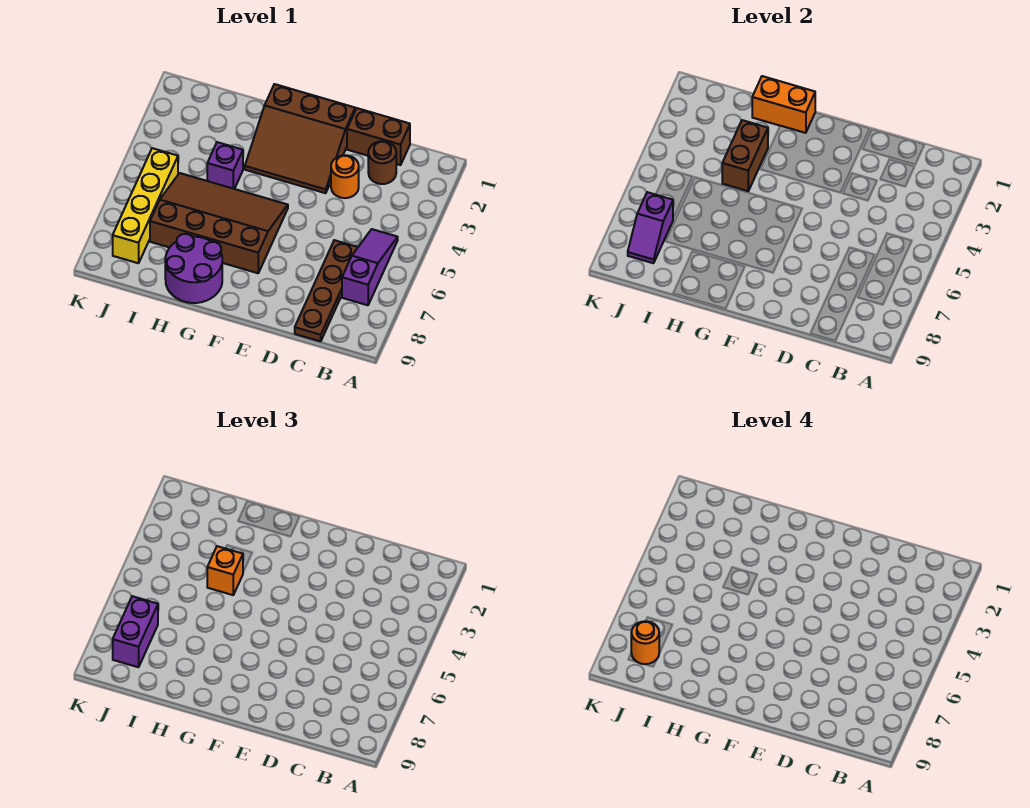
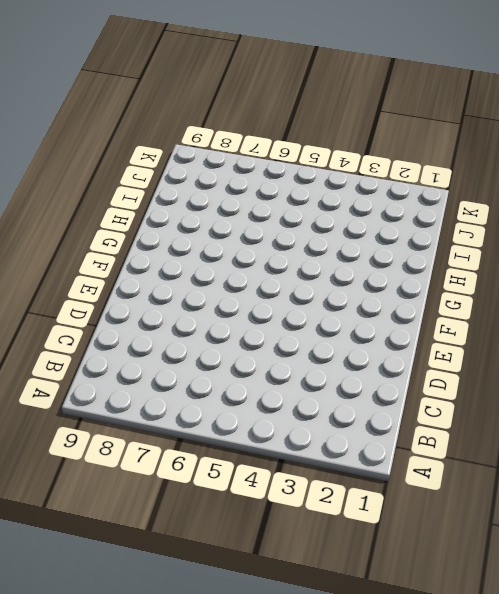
none -> purple 1x3 slope [342,229,398,305]
none -> brown 1x2 brick [347,108,410,165]
none -> brown 1x1 round brick [368,141,396,184]

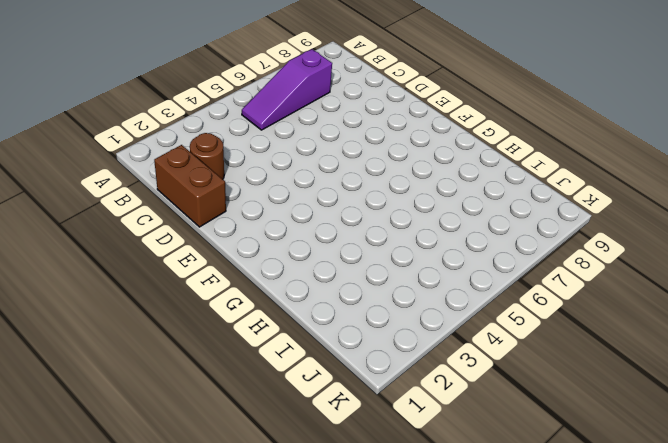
none -> brown 1x4 plate [295,240,358,341]
none -> orange 1x1 round brick [331,155,359,198]
none -> brown 3x3 slope [245,84,355,193]

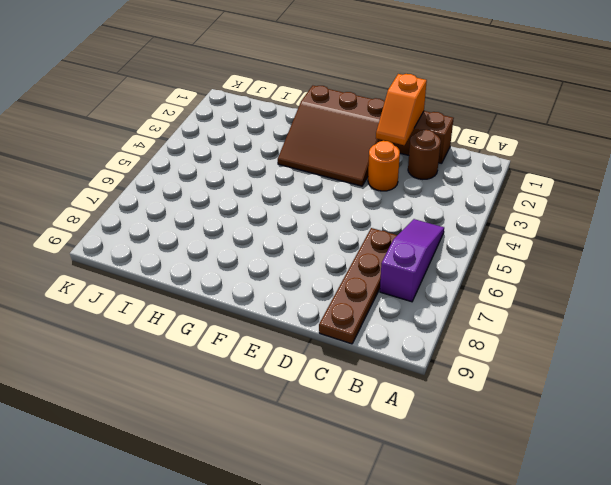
orange 1x2 slope [376,74,427,145] -> none
none -> brown 3x4 slope [150,173,288,273]
none -> purple 2x2 round brick [165,234,222,303]
none -> purple 1x1 brick [207,142,243,189]

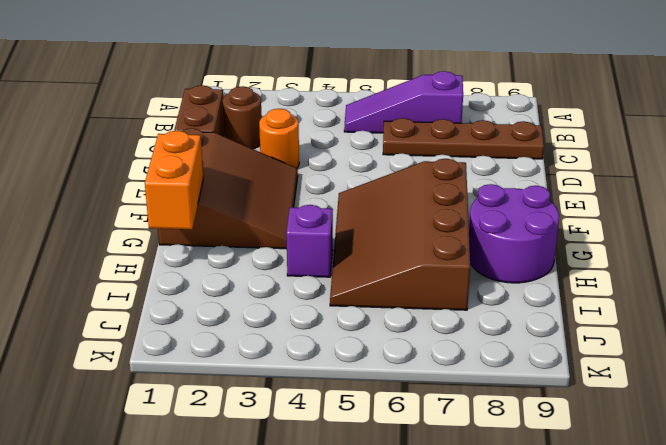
none -> yellow 1x4 brick [113,148,178,263]
none -> brown 1x2 brick [722,120,768,191]
none -> purple 1x2 slope [628,192,673,263]

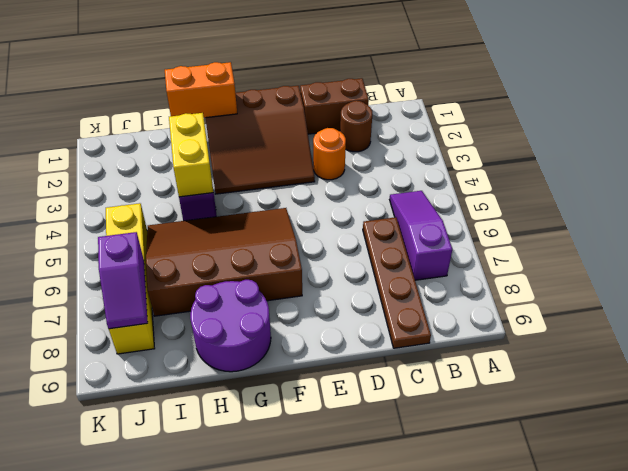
yellow 1x2 brick [169,113,213,197] -> brown 1x2 brick [722,120,768,191]
none -> orange 1x1 brick [207,546,243,595]
none -> purple 1x2 brick [113,596,158,667]
none -> orange 1x1 round brick [631,621,659,664]

